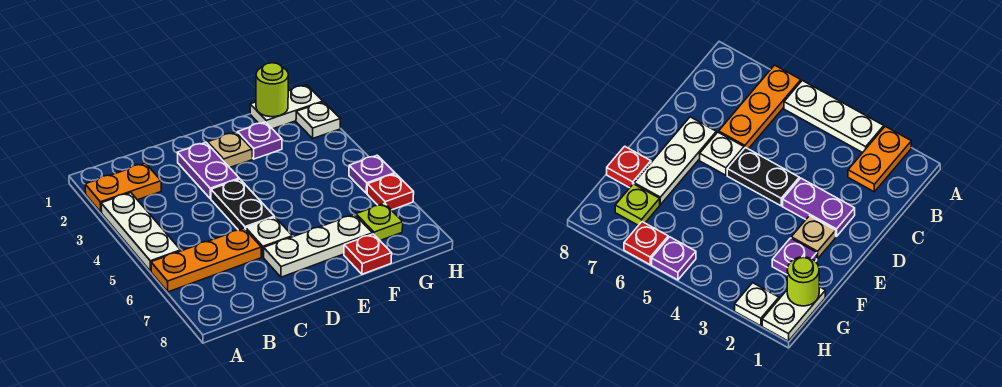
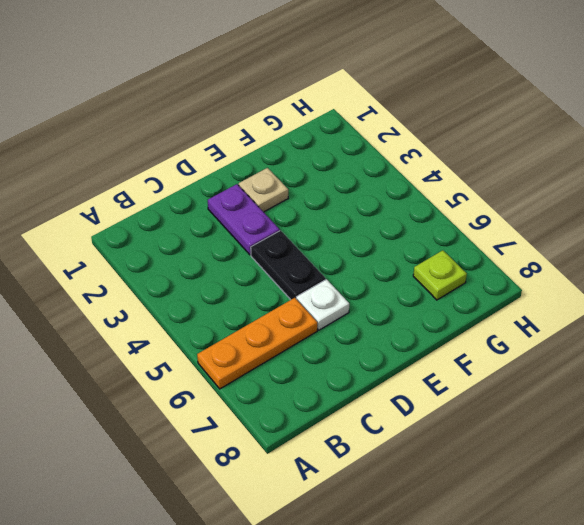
none -> orange 1x2 plate [85,163,161,212]
none -> white 1x3 plate [101,193,181,271]
none -> white 1x3 plate [264,214,372,277]

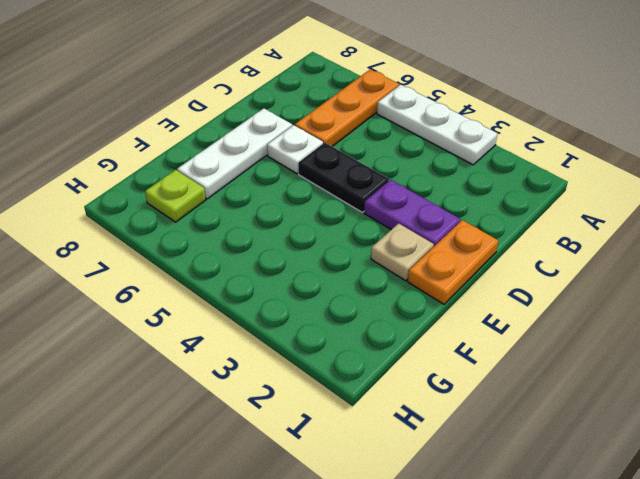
orange 1x2 plate [408,220,498,304] -> orange 1x2 plate moved to [85,163,161,212]
none -> purple 1x1 plate [237,122,282,159]
none -> red 1x1 plate [344,234,392,274]
none -> white 1x2 plate [250,85,323,129]

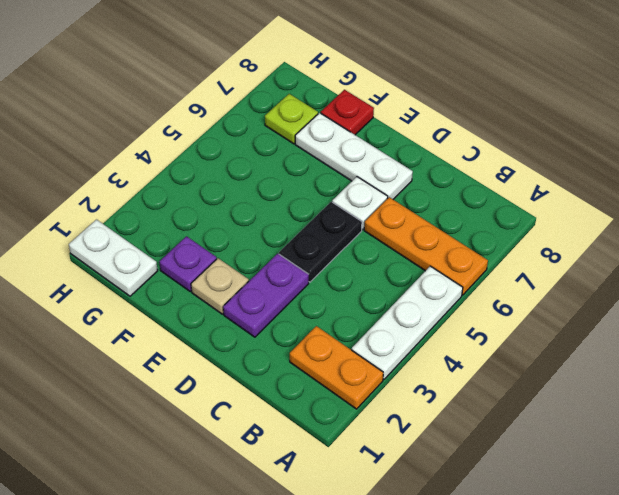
none -> white 1x1 plate [296,102,340,138]
none -> purple 1x1 plate [349,155,395,193]
none -> red 1x1 plate [367,174,414,210]

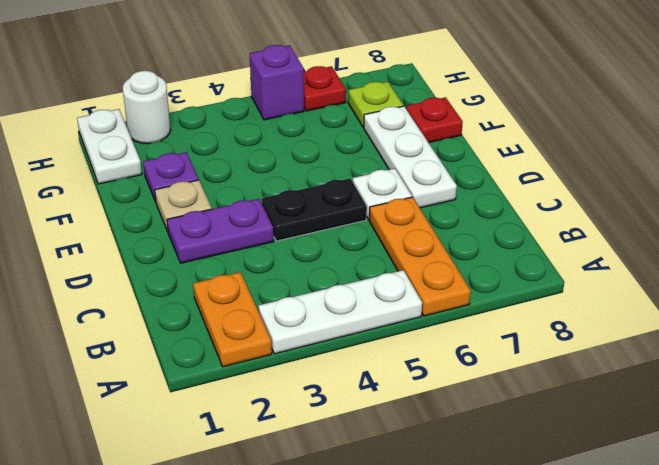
white 1x1 round brick [123,71,170,144] -> white 1x1 plate [296,102,340,138]
purple 1x1 brick [250,45,304,120] -> purple 1x1 plate [349,155,395,193]
none -> lime 1x1 round brick [256,63,288,117]

